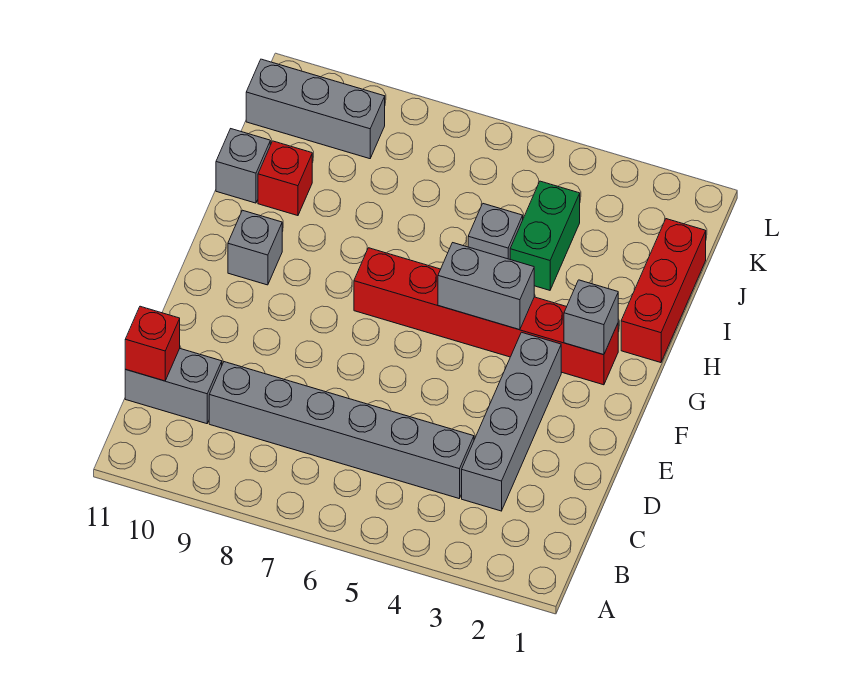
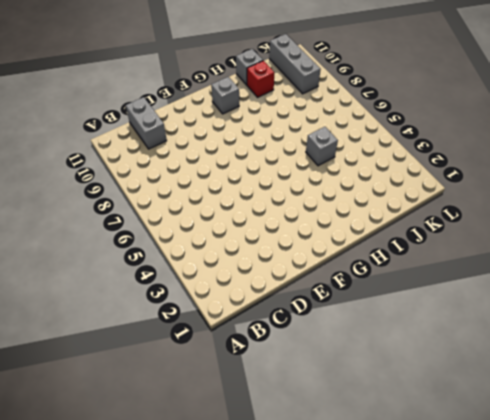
none -> grey 1x4 brick [462,332,561,511]
none -> grey 1x6 brick [209,362,474,498]
none -> red 1x6 brick [354,248,618,385]

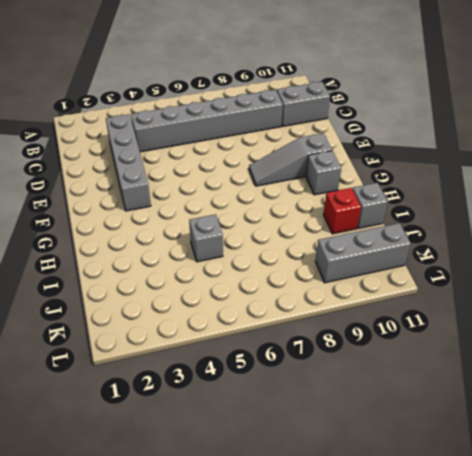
grey 1x3 slope [249,133,332,186] -> none
none -> red 1x6 brick [354,248,618,385]
none -> red 1x3 brick [621,219,706,363]
none -> green 1x2 brick [510,181,580,290]

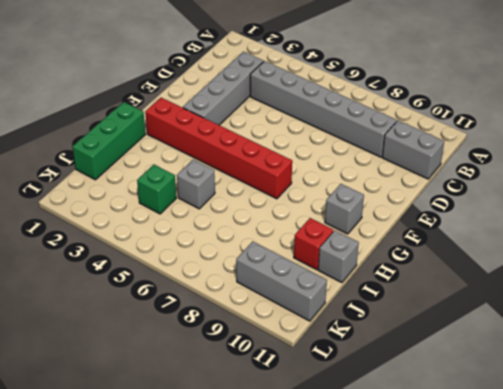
green 1x3 brick [72,102,145,180] -> red 1x3 brick [621,219,706,363]
green 1x1 brick [137,165,176,214] -> green 1x2 brick [510,181,580,290]
none -> red 1x1 brick [125,306,180,381]
none -> grey 1x1 brick [564,280,618,355]
none -> grey 1x2 brick [438,243,534,330]

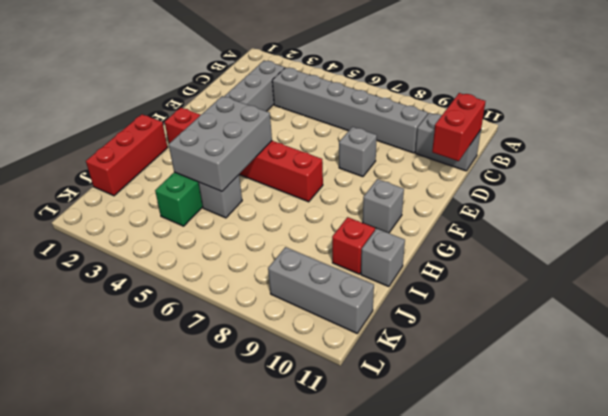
red 1x2 brick [432,93,486,161] -> red 1x1 brick [125,306,180,381]
grey 1x1 brick [339,127,377,177] -> grey 1x1 brick moved to [564,280,618,355]
grey 2x3 brick [169,96,272,191] -> grey 1x2 brick [438,243,534,330]

